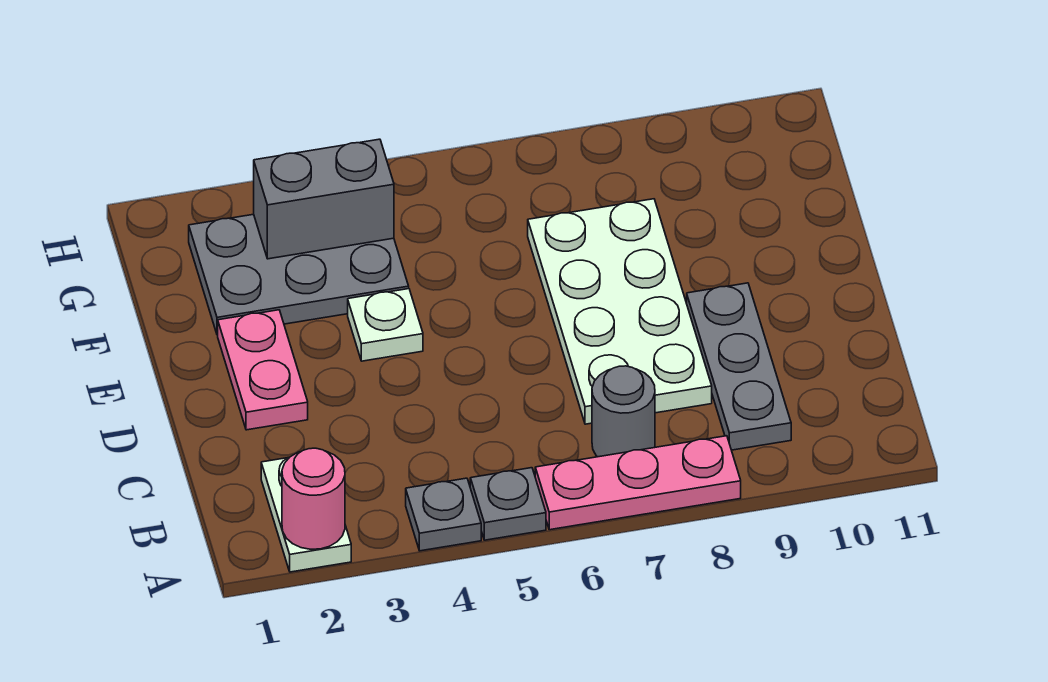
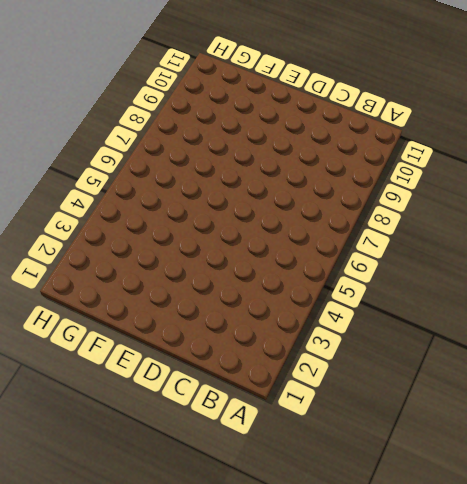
none -> white 1x2 plate [261,458,351,572]
none -> grey 1x1 plate [406,478,481,551]
none -> grey 1x1 plate [470,468,546,540]

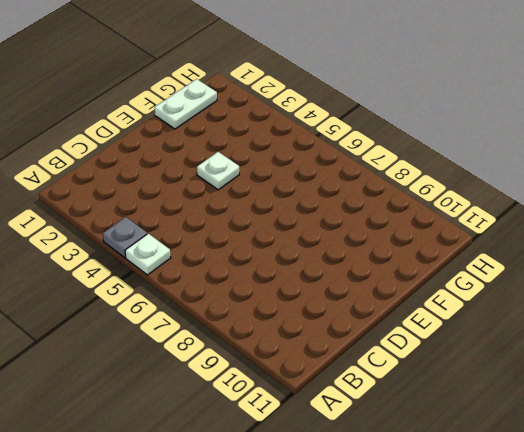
white 1x1 plate [125,234,171,275] -> grey 1x1 plate [470,468,546,540]
white 1x2 plate [155,79,217,129] -> white 1x2 plate moved to [261,458,351,572]
none -> pink 1x3 plate [535,436,741,530]
none -> grey 1x1 round brick [592,366,655,457]
none -> grey 1x3 plate [687,283,791,450]

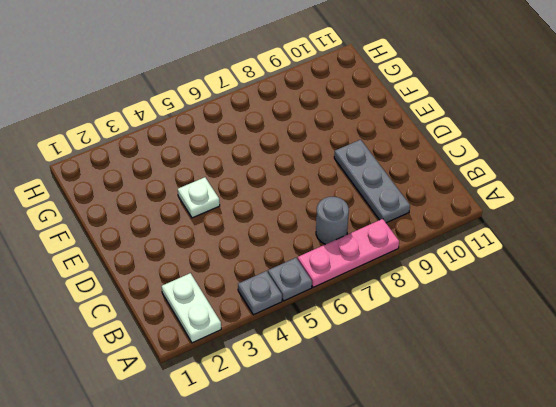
none -> white 2x4 plate [528,199,712,424]
none -> pink 1x2 plate [218,310,308,430]
none -> grey 2x3 plate [189,214,409,335]

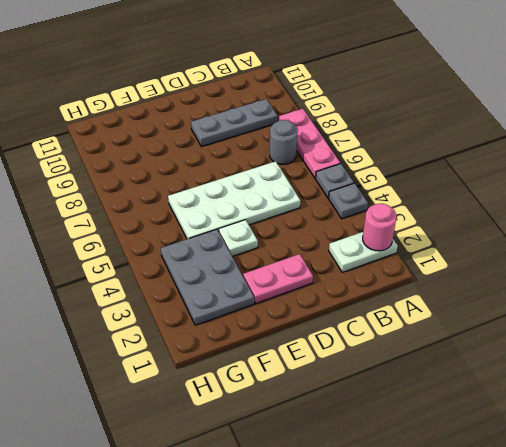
white 2x4 plate [168,161,300,239] -> white 2x4 plate moved to [528,199,712,424]
none -> grey 1x2 brick [254,139,394,259]

